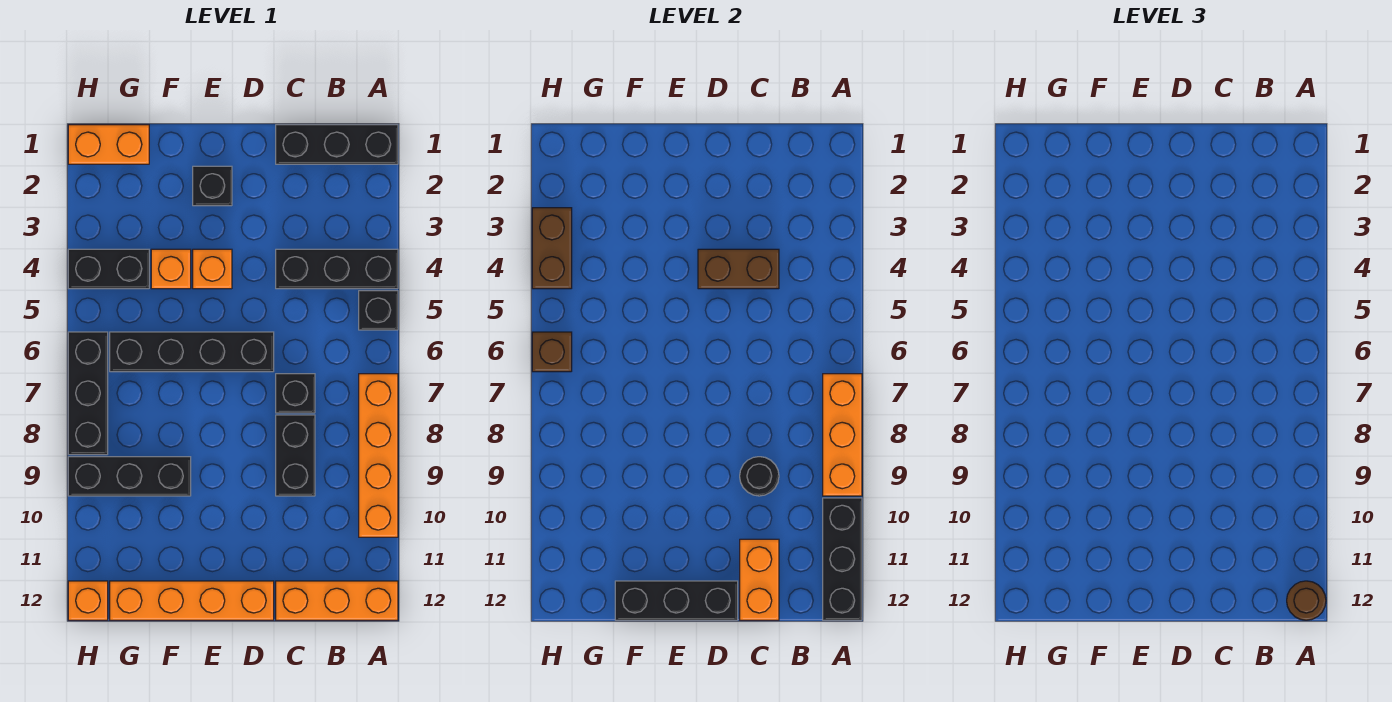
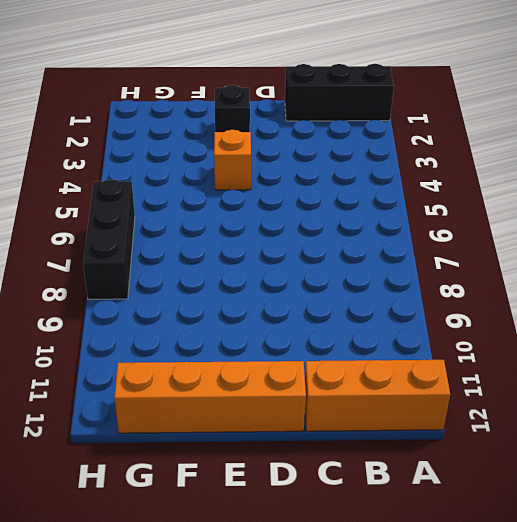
none -> black 1x3 brick [276,249,398,289]
none -> black 1x1 brick [359,291,398,330]
none -> orange 1x4 brick [359,374,398,537]

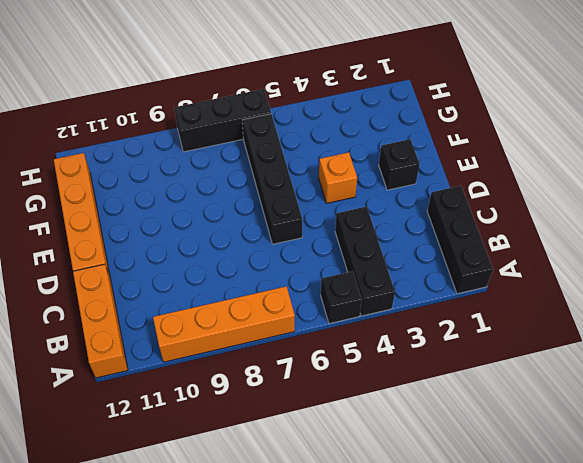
none -> black 1x1 brick [276,374,315,413]
none -> black 1x2 brick [276,415,315,496]
none -> orange 1x1 brick [151,249,191,289]

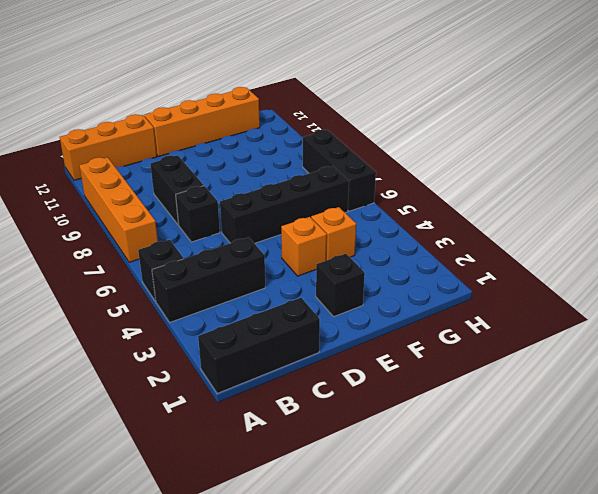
none -> black 1x3 brick [68,457,191,496]
none -> orange 1x2 brick [68,125,149,164]
none -> black 1x2 brick [68,249,149,289]

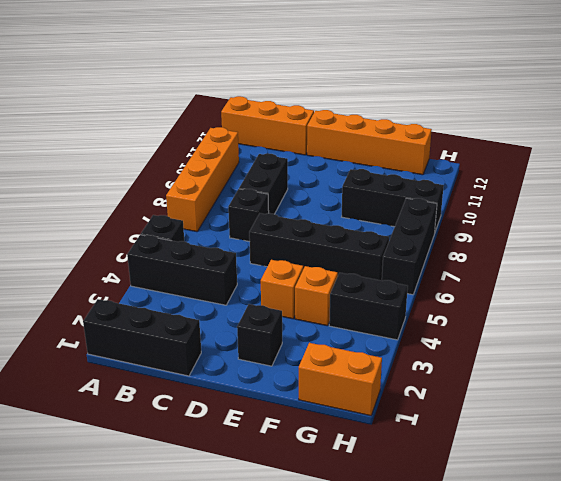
none -> orange 1x1 brick [68,581,108,620]
none -> orange 1x3 brick [823,374,862,496]
none -> black 1x3 brick [823,498,862,620]

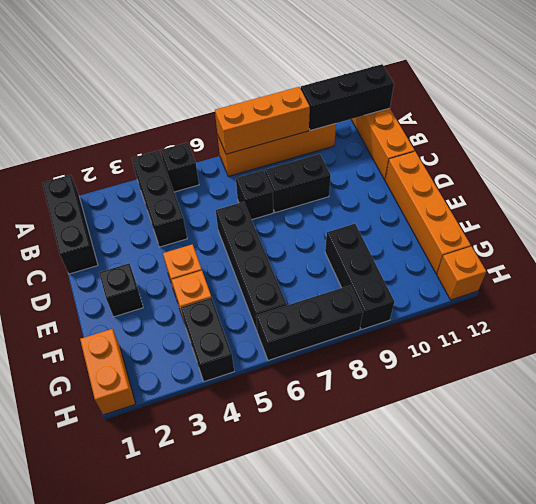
none -> brown 1x2 brick [698,249,779,289]
none -> black 1x1 round brick [740,457,779,496]
none -> orange 1x2 brick [740,539,779,620]

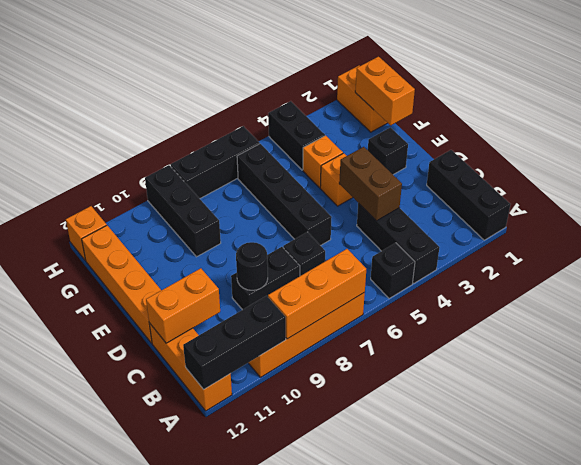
orange 1x2 brick [355,57,415,125] -> none
none -> black 1x3 brick [615,581,738,620]
none -> brown 1x2 brick [532,208,572,289]
none -> brown 1x1 brick [532,332,572,372]

